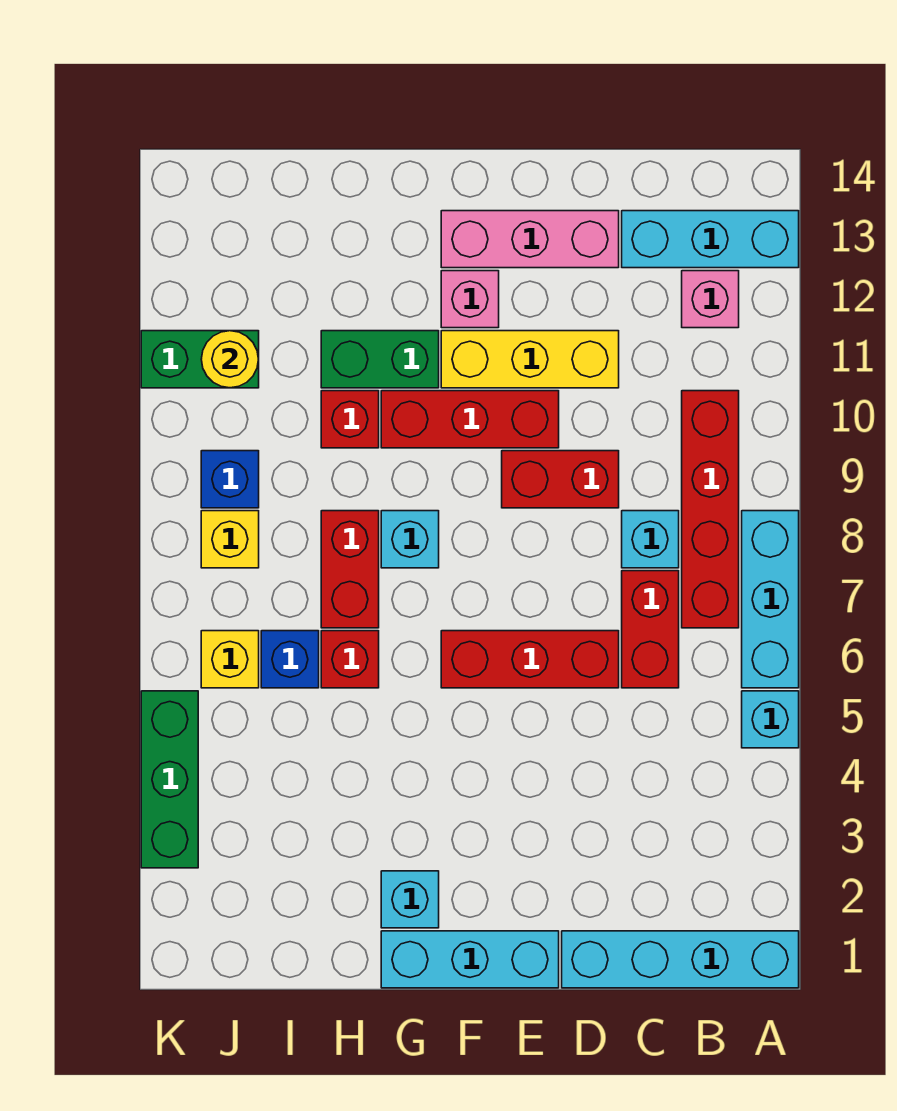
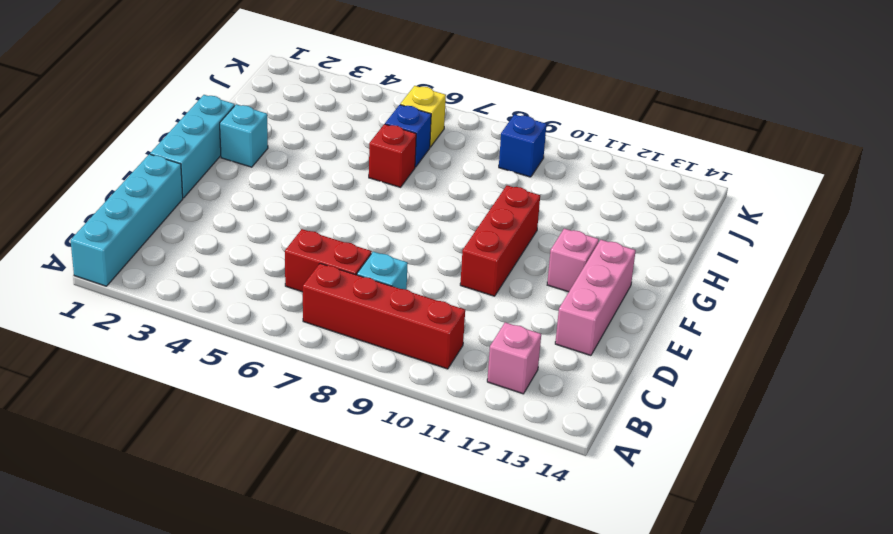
none -> cyan 1x1 brick [742,691,799,748]
none -> cyan 1x3 brick [742,511,799,688]
none -> cyan 1x3 brick [622,211,799,268]

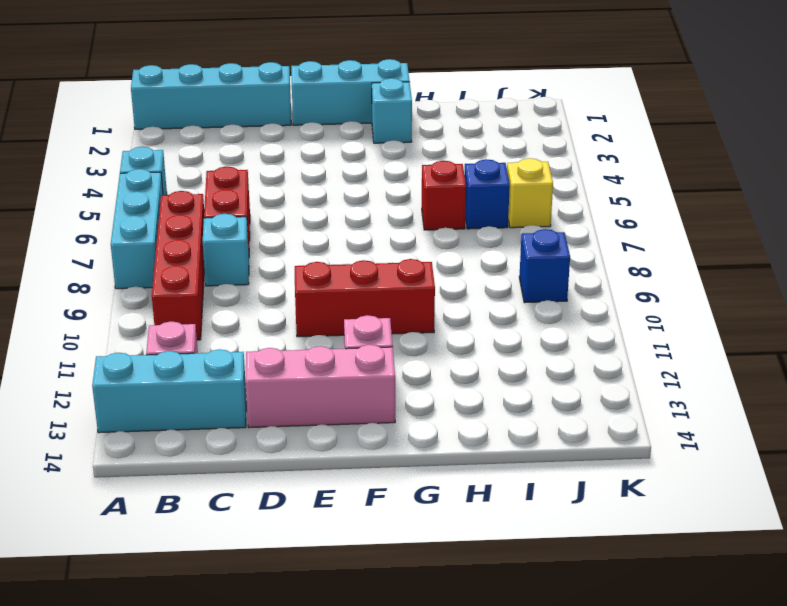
none -> red 1x3 brick [441,631,619,688]
none -> red 1x2 brick [502,451,619,508]
none -> yellow 1x3 brick [441,331,619,388]

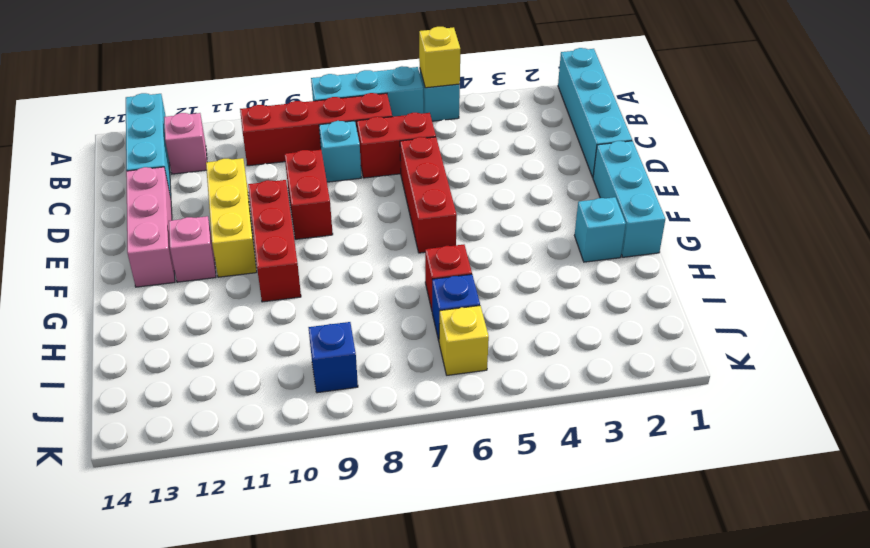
yellow 1x1 brick [419,27,460,88] -> yellow 1x1 brick moved to [201,511,259,568]
none -> cyan 1x1 brick [381,511,439,568]
none -> green 1x2 brick [321,331,439,388]
none -> red 1x2 brick [321,511,379,628]

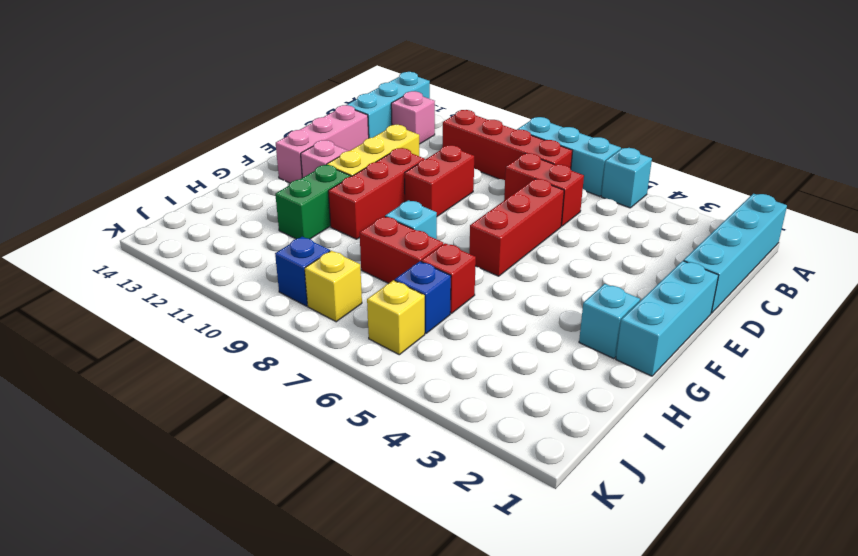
none -> cyan 1x1 brick [622,511,679,568]
none -> red 1x1 brick [321,391,379,448]
none -> green 1x2 brick [141,331,259,388]

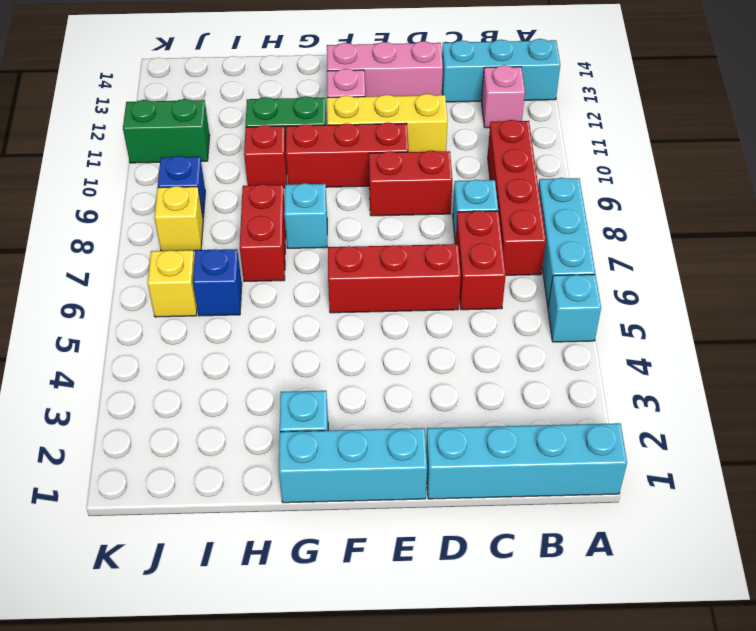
none -> red 1x1 brick [321,631,379,688]
none -> green 1x3 brick [141,691,198,868]
none -> yellow 1x1 round brick [201,331,259,388]

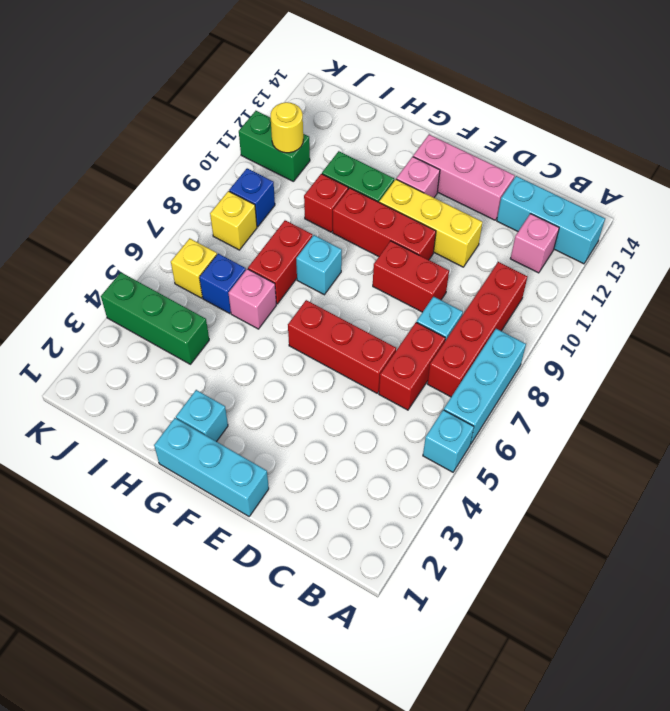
pink 1x1 brick [229,269,276,329] -> red 1x1 brick [321,631,379,688]
green 1x3 brick [101,273,209,364] -> green 1x3 brick turned to [141,691,198,868]
none -> cyan 1x4 brick [562,931,799,988]

